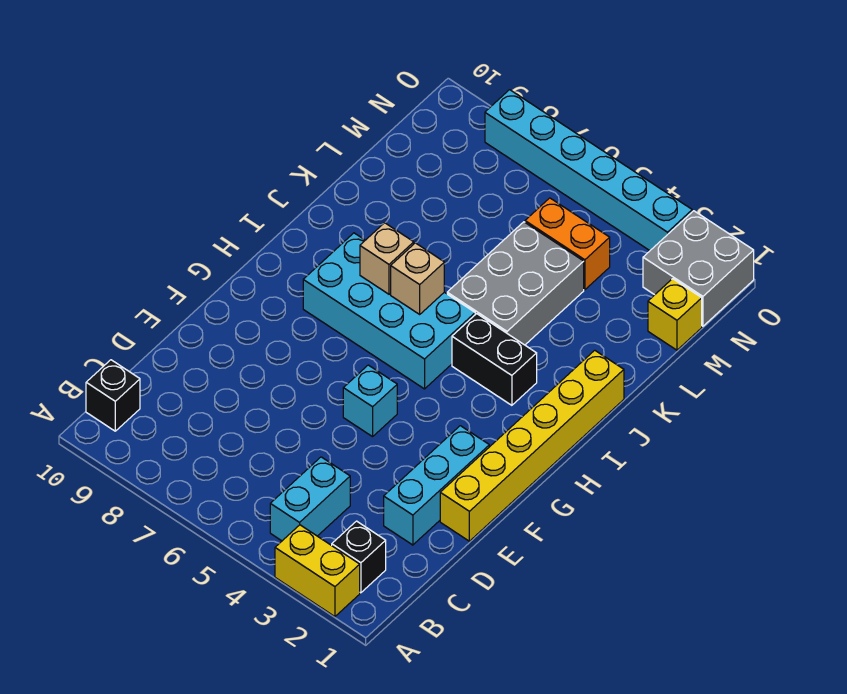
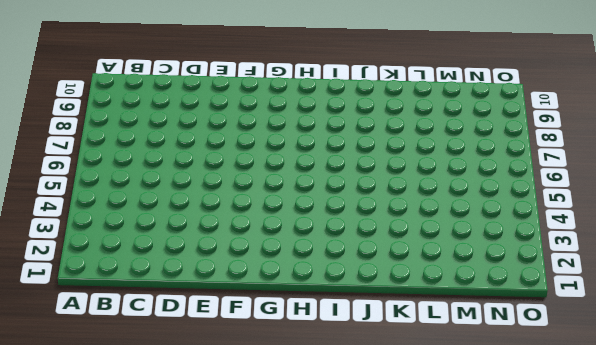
none -> yellow 1x2 brick [275,525,360,616]
none -> black 1x1 brick [332,521,386,593]
none -> cyan 1x2 brick [270,457,350,541]

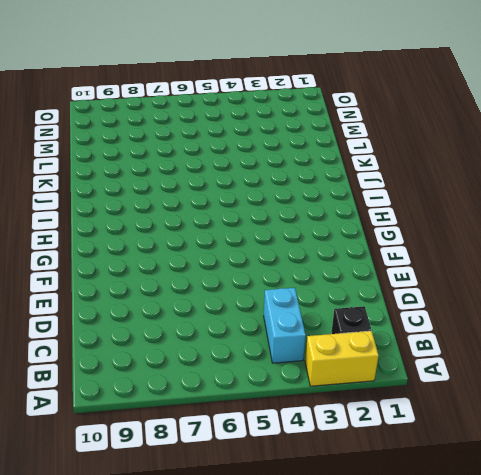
none -> black 1x1 brick [86,360,140,431]
none -> cyan 1x3 brick [384,426,489,545]
none -> yellow 1x6 brick [440,350,624,541]

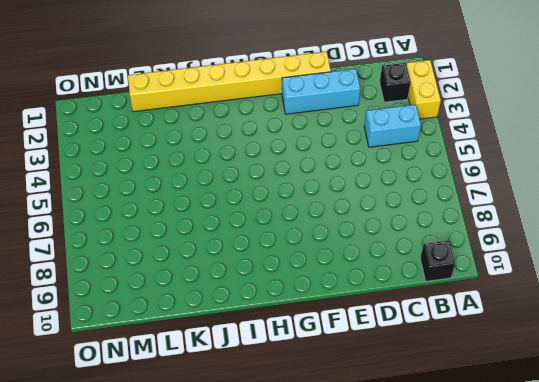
yellow 1x8 brick [128,52,331,112] -> yellow 1x6 brick [440,350,624,541]
none -> cyan 1x1 brick [343,365,397,437]
none -> cyan 2x4 brick [303,233,475,389]
none -> black 1x2 brick [452,314,537,405]

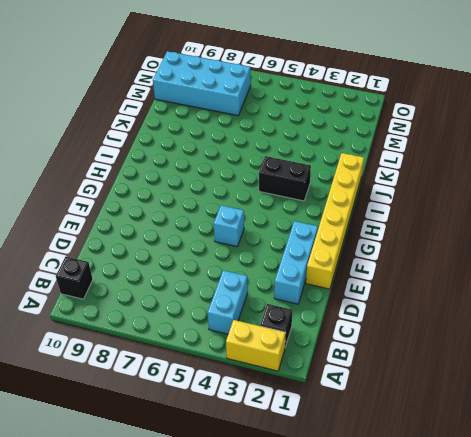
cyan 2x4 brick [153,51,251,116] -> cyan 2x4 brick moved to [303,233,475,389]
none -> grey 2x3 brick [447,222,584,345]
none -> yellow 1x1 brick [648,279,702,350]
none -> orange 1x2 brick [525,198,610,290]

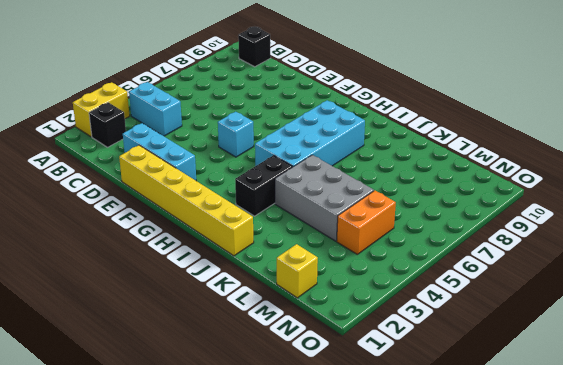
none -> grey 2x2 brick [643,211,754,326]
none -> cyan 1x6 brick [485,90,692,250]
none -> tan 1x1 brick [391,243,444,314]

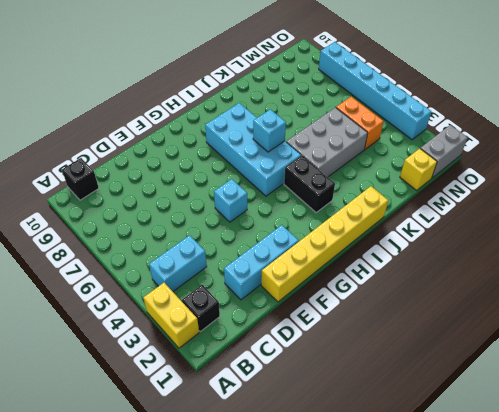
cyan 1x1 brick [253,109,286,152] -> tan 1x1 brick [391,243,444,314]
grey 1x2 brick [420,125,468,178] -> grey 2x2 brick [643,211,754,326]
none -> tan 1x1 brick [360,223,414,294]

